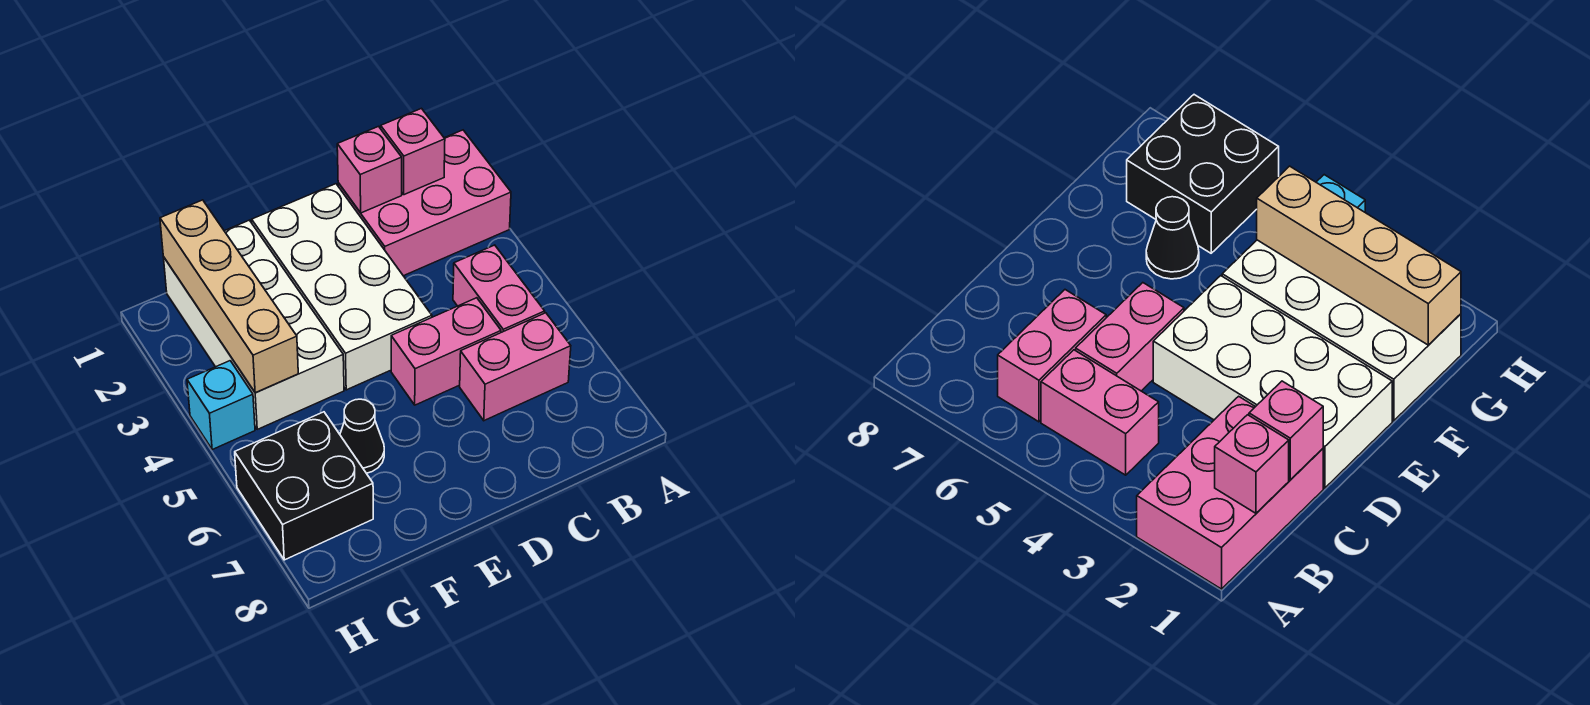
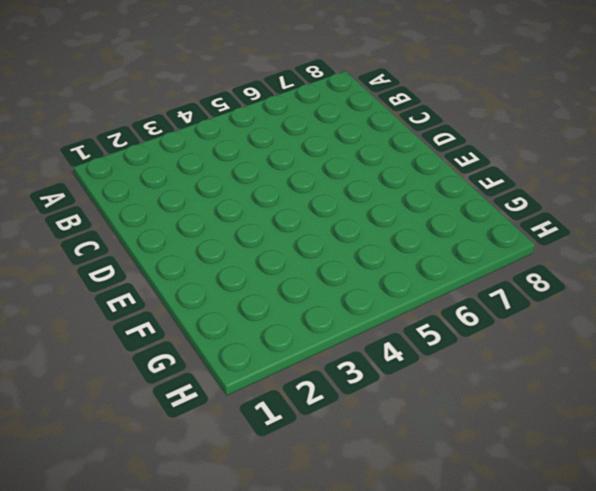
none -> pink 2x3 brick [338,130,511,276]
none -> pink 1x2 brick [453,245,545,332]
none -> pink 1x2 brick [460,313,571,421]

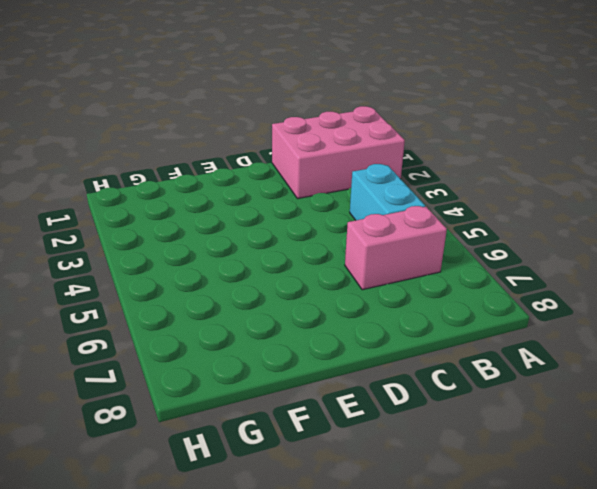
cyan 1x2 brick [350,164,425,220] -> pink 1x2 brick [453,245,545,332]
none -> pink 1x2 brick [391,298,501,405]
none -> white 2x4 brick [252,184,432,390]
none -> white 2x4 brick [164,220,344,429]

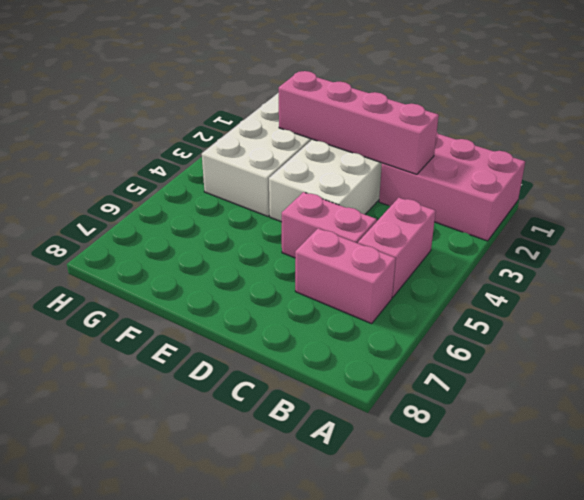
pink 1x4 brick [279,71,439,174] -> none
none -> black 1x1 cone [340,399,384,473]
none -> black 2x2 brick [235,412,373,560]
none -> cyan 1x1 brick [187,361,255,449]

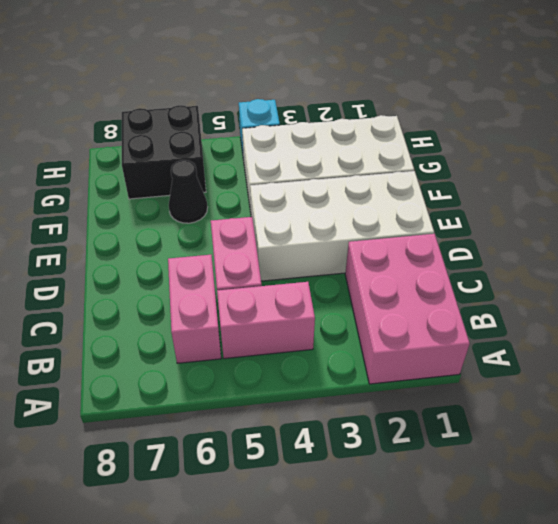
none -> pink 1x1 brick [381,108,445,195]
none -> pink 1x1 brick [337,126,402,213]
none -> tan 1x4 brick [160,200,298,393]

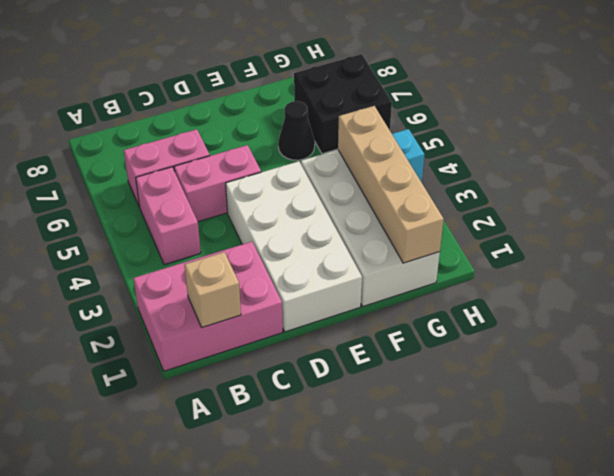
tan 1x1 brick [185,252,241,327] -> pink 1x1 brick [381,108,445,195]
none -> pink 1x1 brick [337,126,402,213]

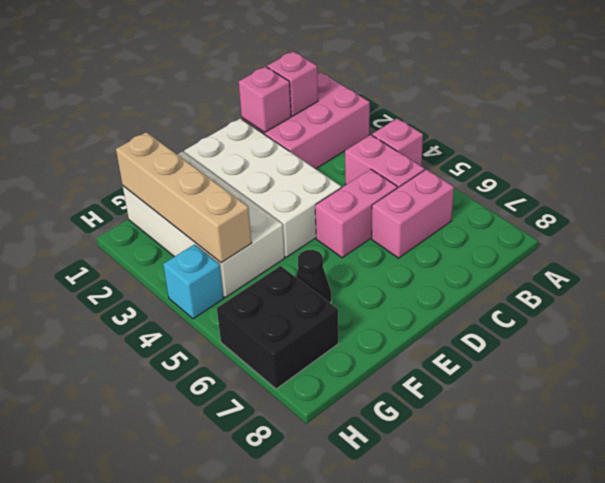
pink 1x1 brick [372,118,423,166] -> none

